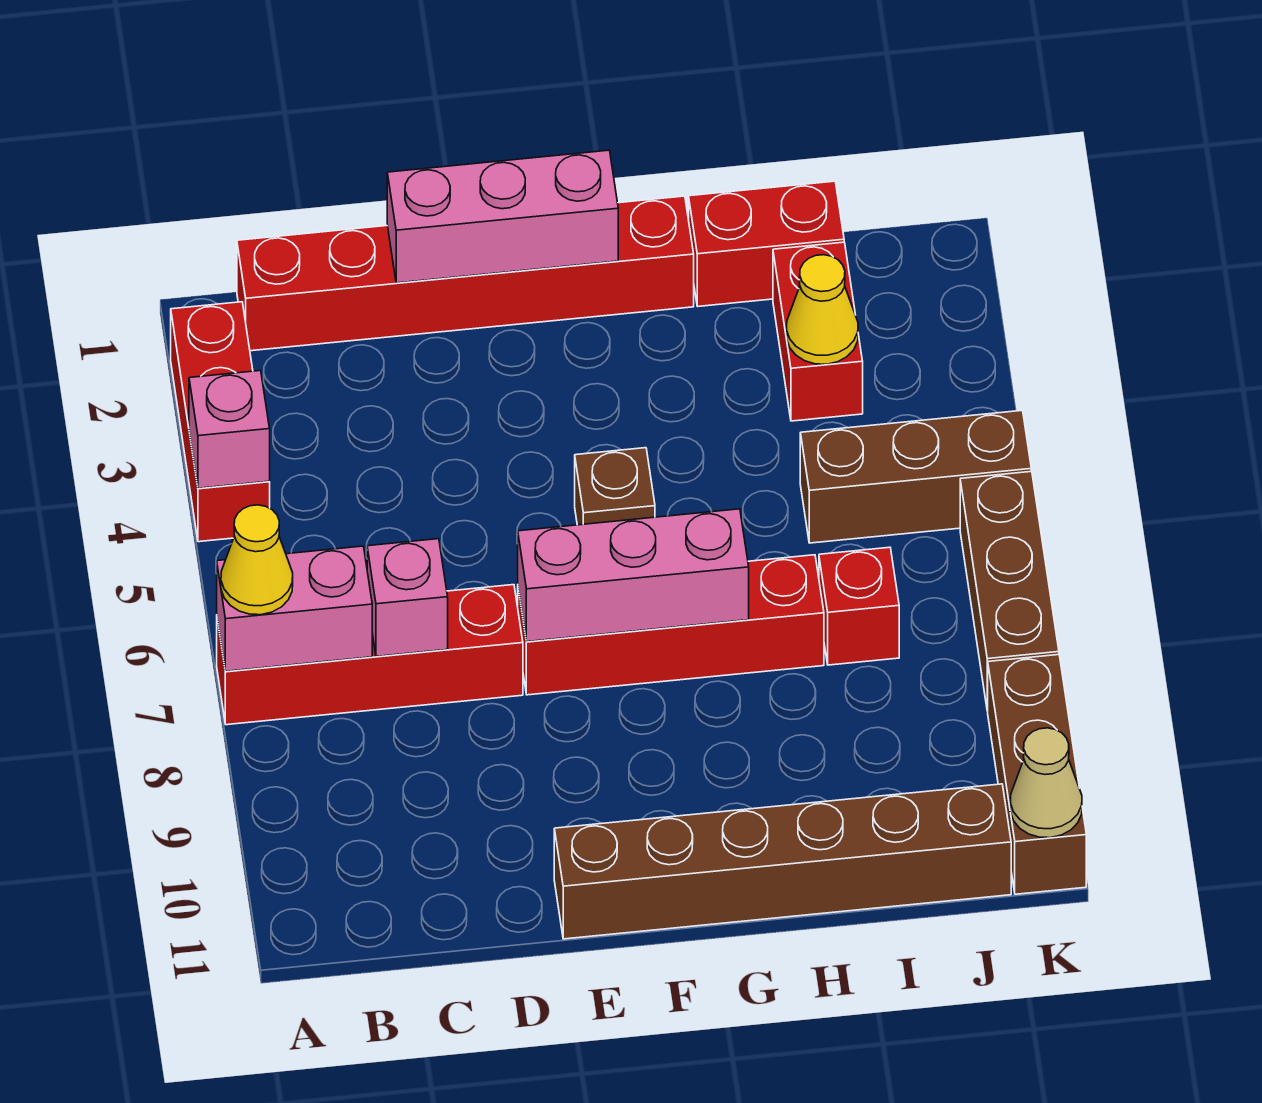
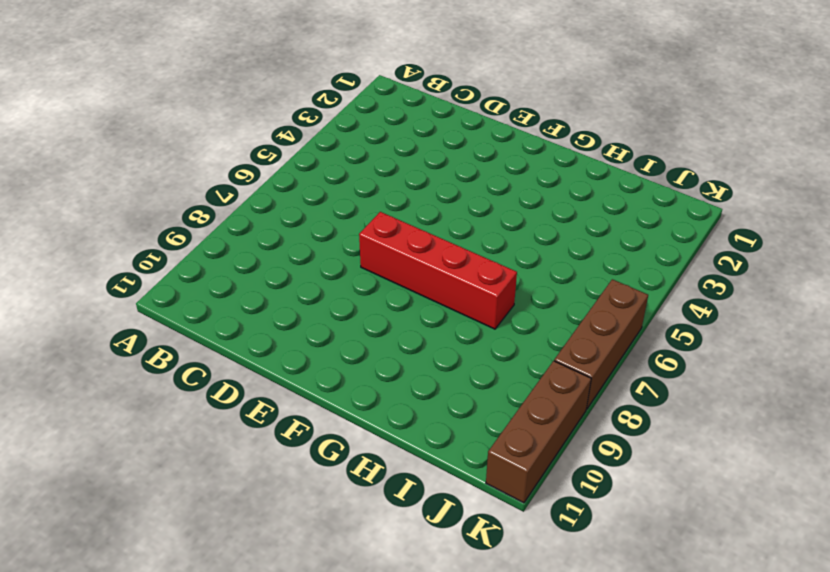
none -> red 1x3 brick [171,302,270,542]
none -> red 1x4 brick [217,585,523,725]
none -> red 1x6 brick [237,196,694,351]

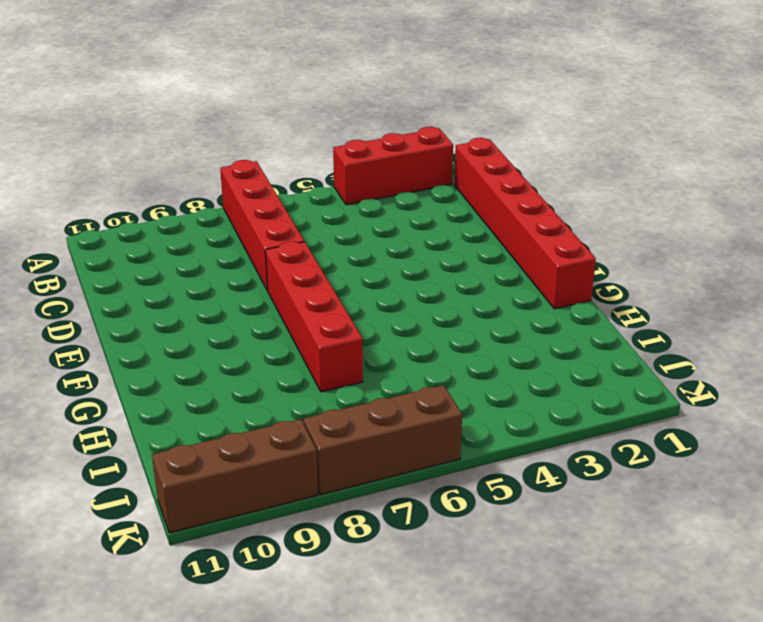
none -> brown 1x6 brick [554,784,1011,939]
none -> brown 1x1 brick [575,448,655,525]
none -> red 1x2 brick [689,181,844,306]

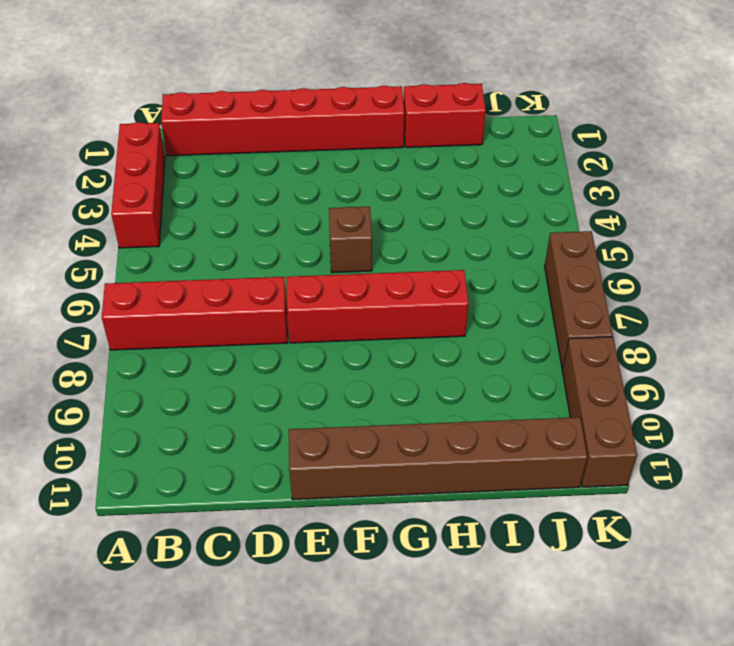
none -> red 1x2 brick [773,242,863,421]
none -> brown 1x3 brick [800,411,1031,543]
none -> red 1x1 brick [819,547,899,665]

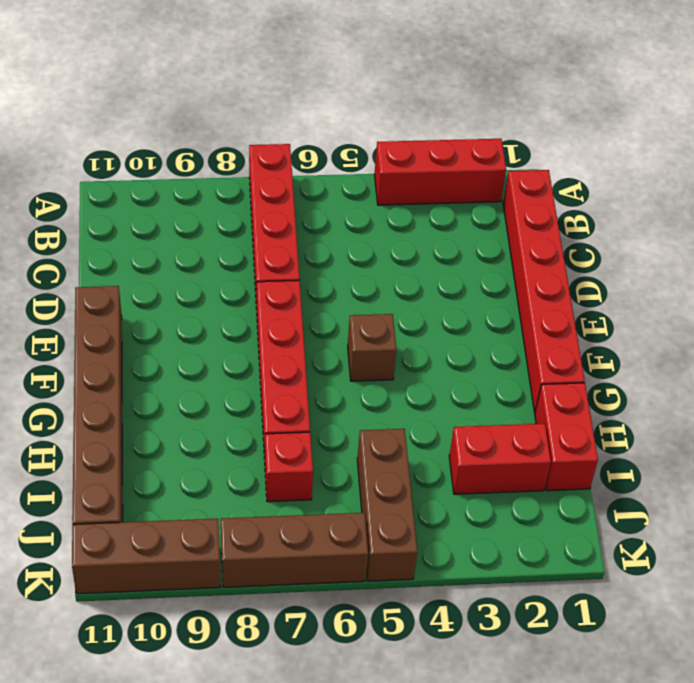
none -> pink 1x1 brick [189,371,270,488]
none -> pink 1x2 brick [217,546,372,671]
none -> pink 1x1 brick [367,539,448,657]

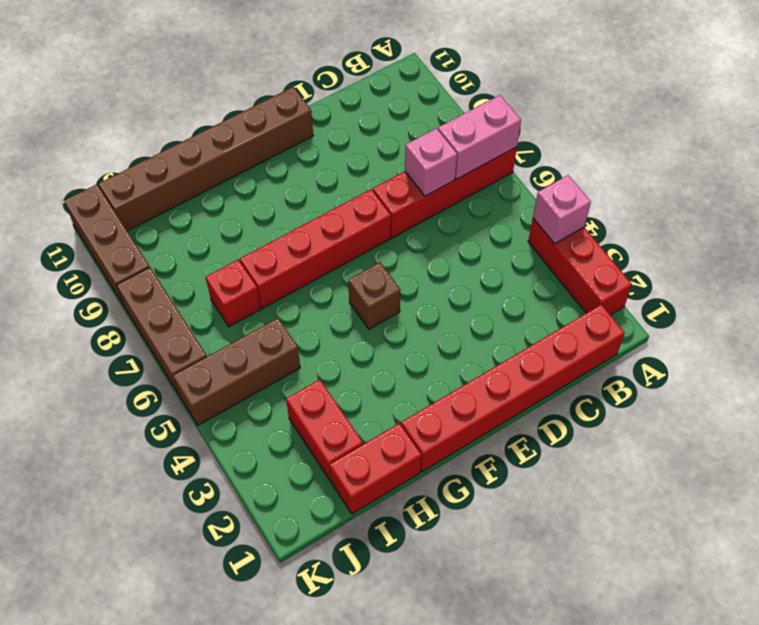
none -> pink 1x3 brick [387,150,618,283]
none -> pink 1x3 brick [518,509,749,642]
none -> yellow 1x1 cone [787,255,858,364]

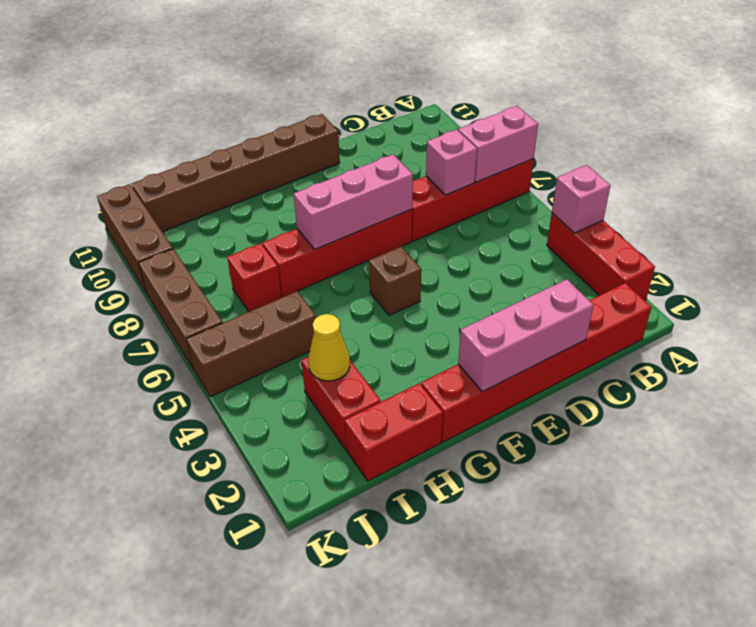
none -> tan 1x1 cone [1010,728,1082,838]
none -> yellow 1x1 cone [221,505,293,615]

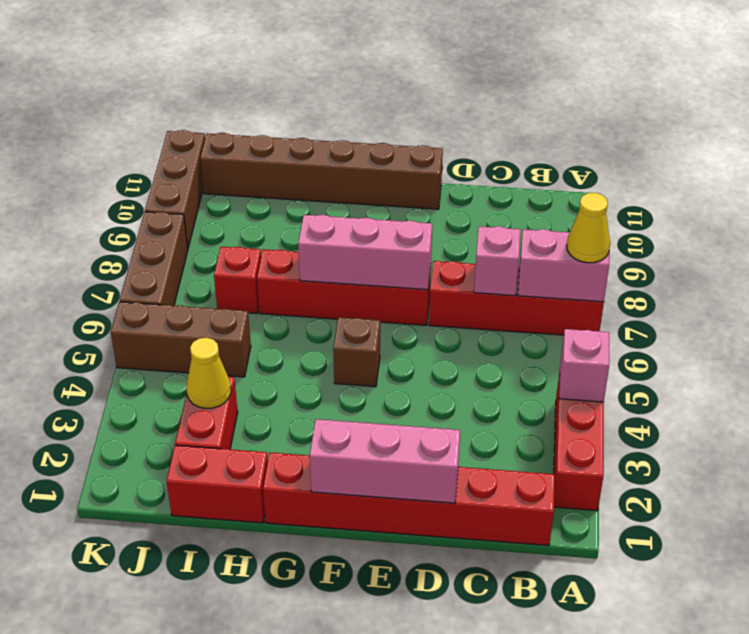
none -> tan 1x1 cone [1010,728,1082,838]

